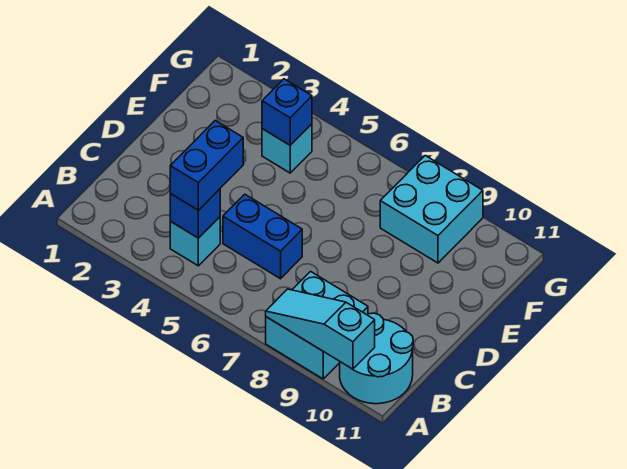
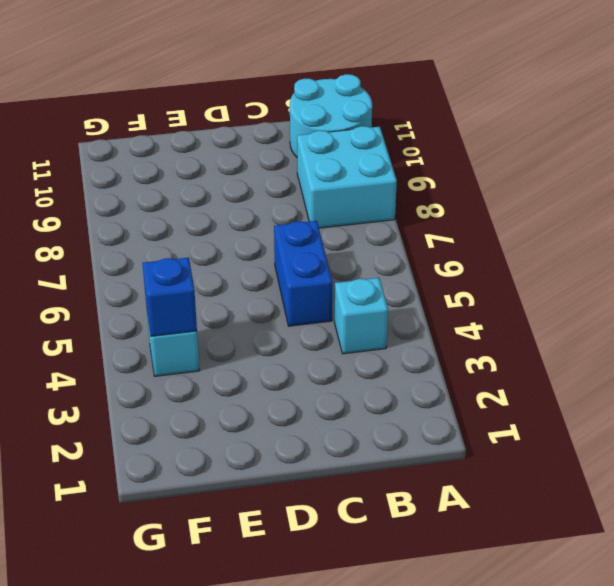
none -> cyan 2x2 brick [380,156,483,263]
none -> cyan 1x3 slope [266,289,375,369]

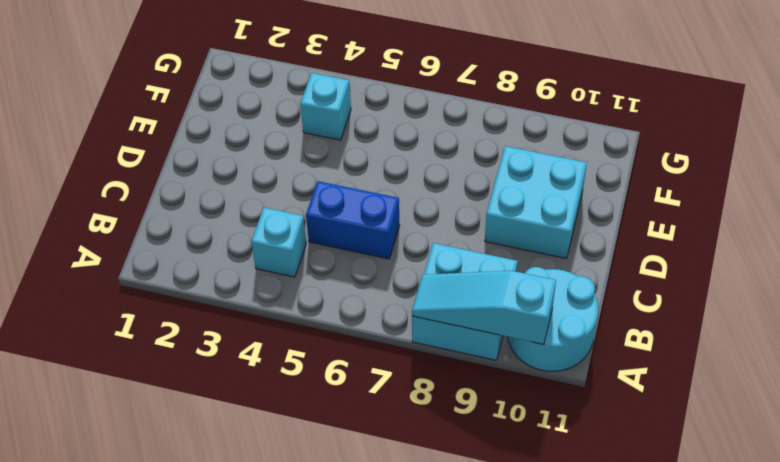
cyan 2x2 brick [485,146,587,259] -> cyan 2x2 brick moved to [380,156,483,263]
none -> blue 1x1 brick [170,189,220,238]
none -> blue 1x1 brick [262,79,312,145]

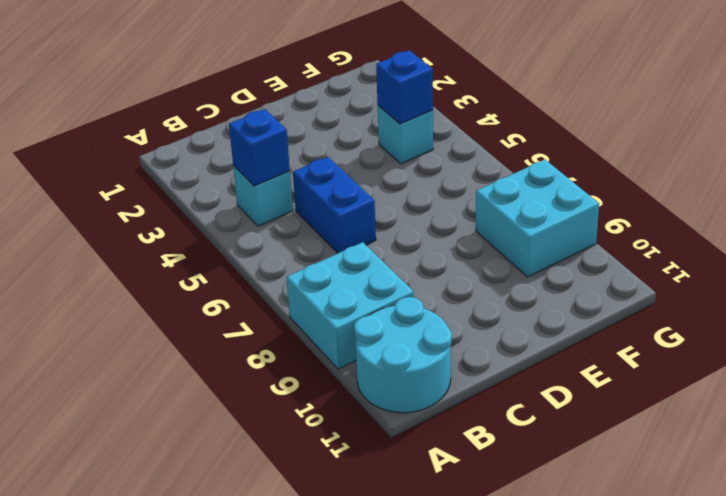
none -> cyan 1x3 slope [266,289,375,369]
none -> blue 1x2 brick [170,121,243,210]

